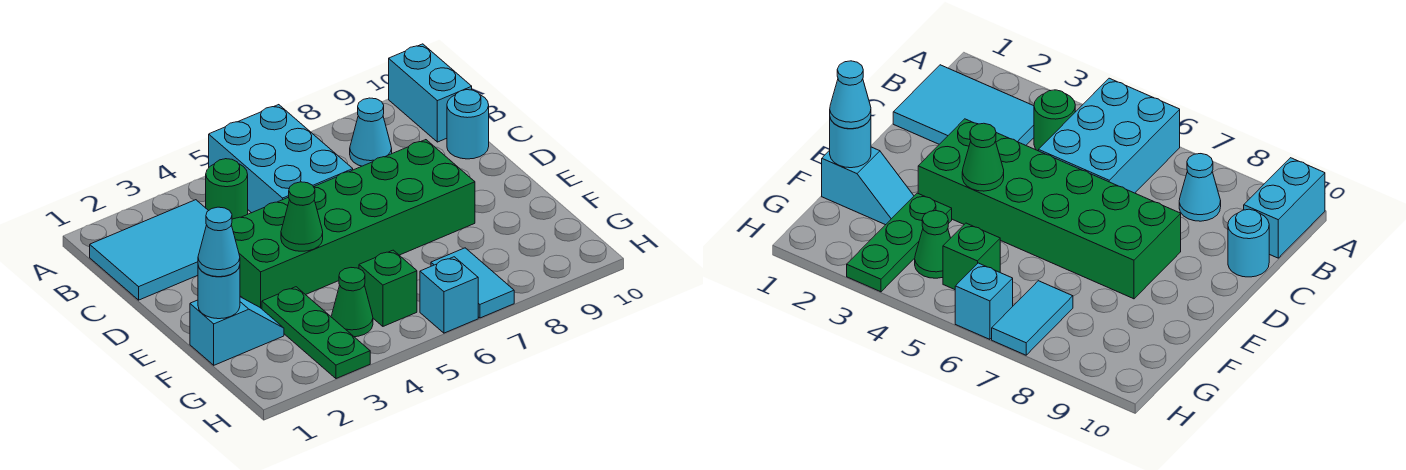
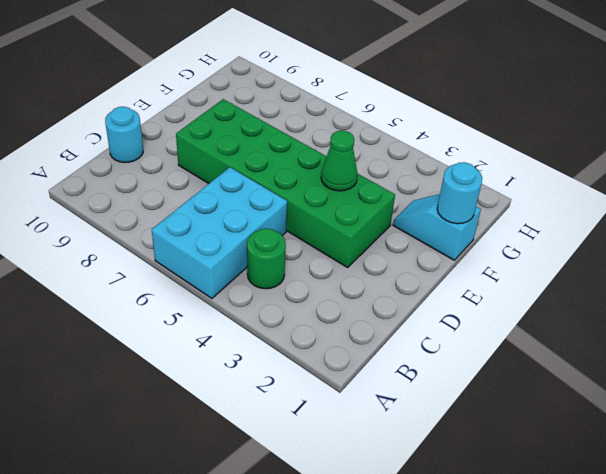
none -> cyan 1x2 brick [389,44,472,142]
none -> cyan 2x3 tile [90,200,208,300]
none -> cyan 1x1 cone [350,98,392,166]

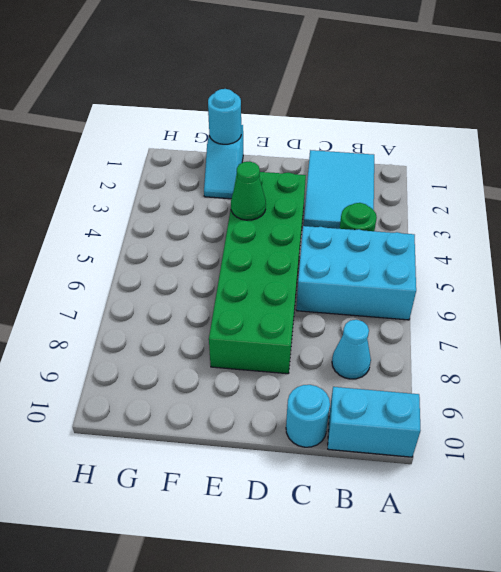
none -> green 1x3 plate [262,287,370,379]
none -> green 1x1 cone [331,268,373,337]
none -> green 1x1 brick [359,250,417,326]

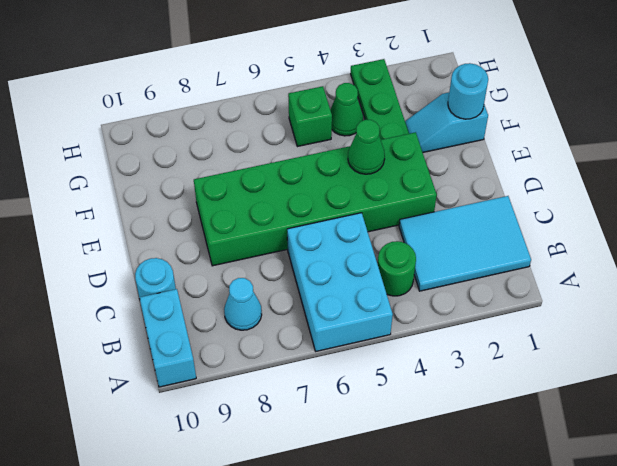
none -> cyan 1x2 tile [431,248,514,318]
none -> cyan 1x1 brick [420,257,478,333]
none -> cyan 1x1 cone [198,207,240,277]

